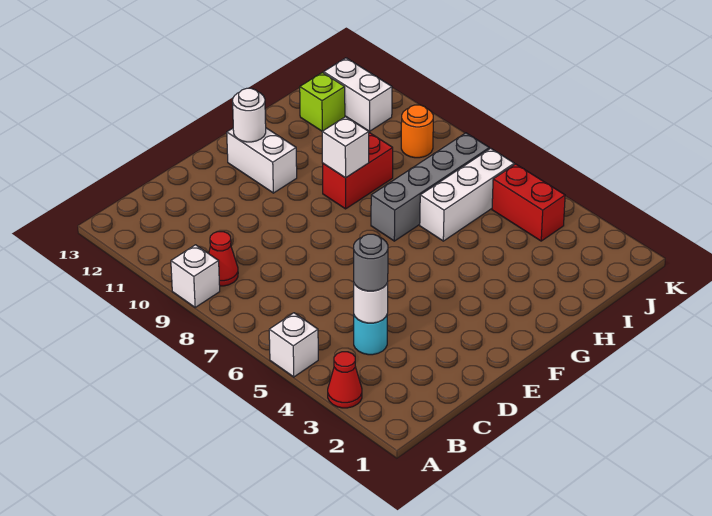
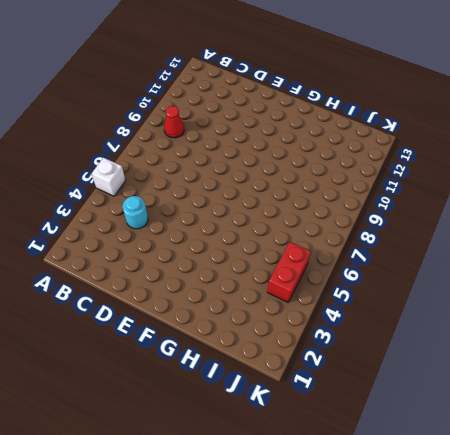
none -> red 1x1 cone [328,352,362,408]
none -> white 1x1 brick [171,245,220,307]
none -> white 1x2 brick [227,128,297,193]

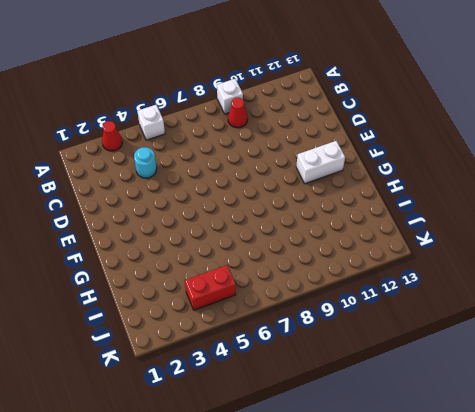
none -> grey 1x4 brick [371,133,489,241]
none -> red 1x2 brick [323,133,393,209]
none -> white 1x3 brick [420,148,514,241]

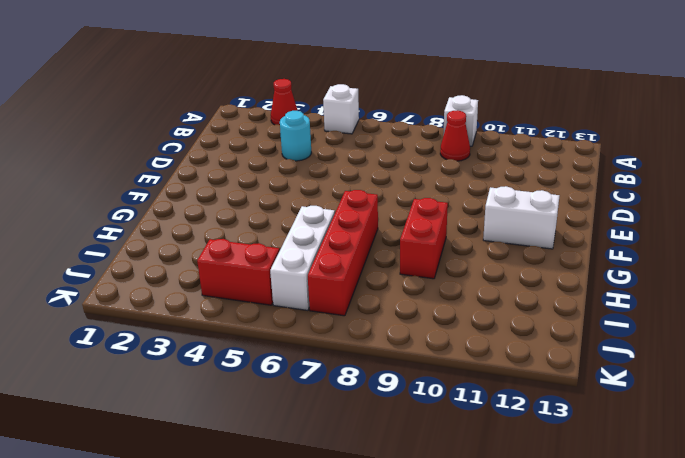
red 1x4 brick [308,190,378,316] -> grey 1x4 brick [371,133,489,241]
none -> lime 1x1 brick [300,73,345,131]
none -> orange 1x1 round brick [401,105,433,158]
none -> white 1x2 brick [324,58,392,131]

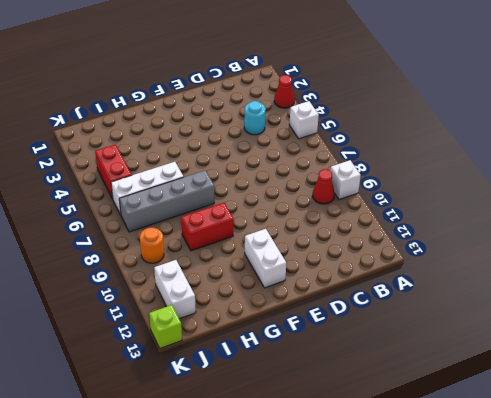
lime 1x1 brick [149,305,182,348] -> lime 1x1 brick moved to [300,73,345,131]
none -> white 1x1 round brick [354,282,388,323]
none -> white 1x1 round brick [233,88,266,142]
none -> white 1x1 brick [322,117,369,178]

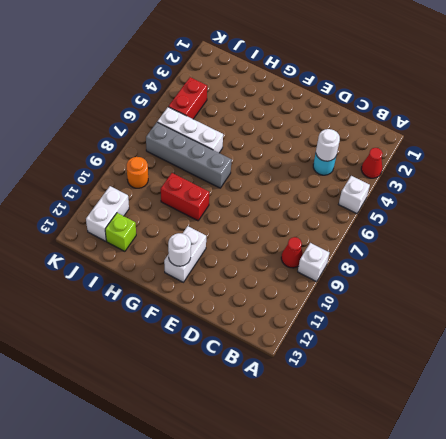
none -> white 1x1 brick [322,117,369,178]
none -> grey 1x1 round brick [354,234,388,291]

